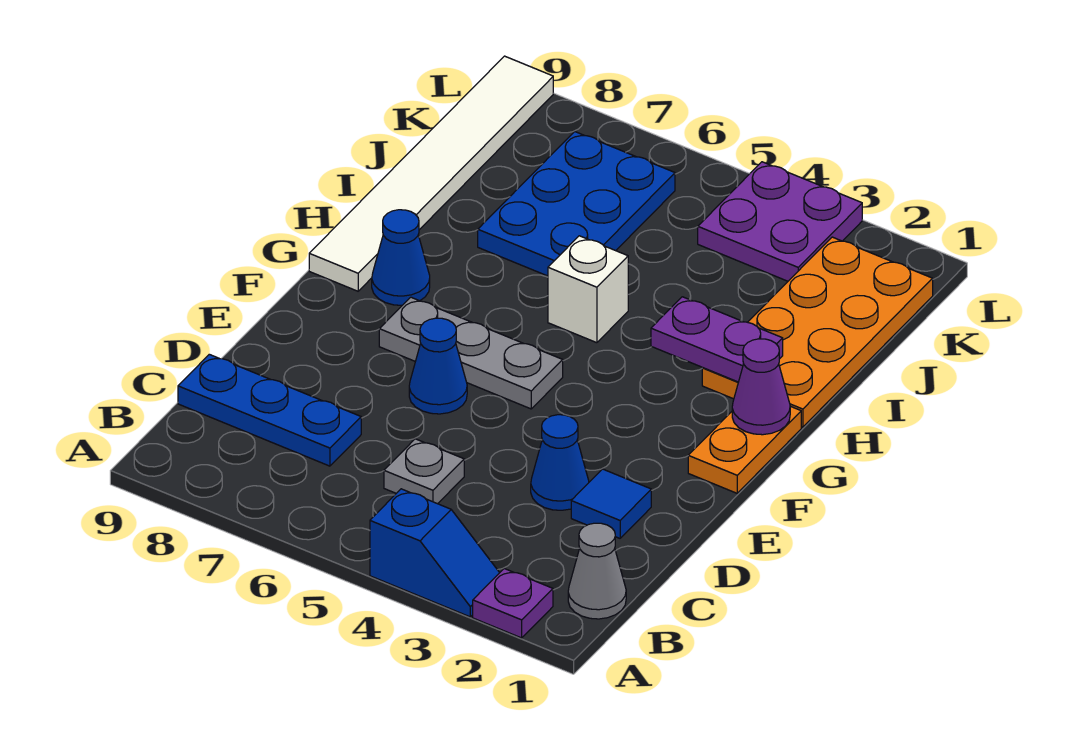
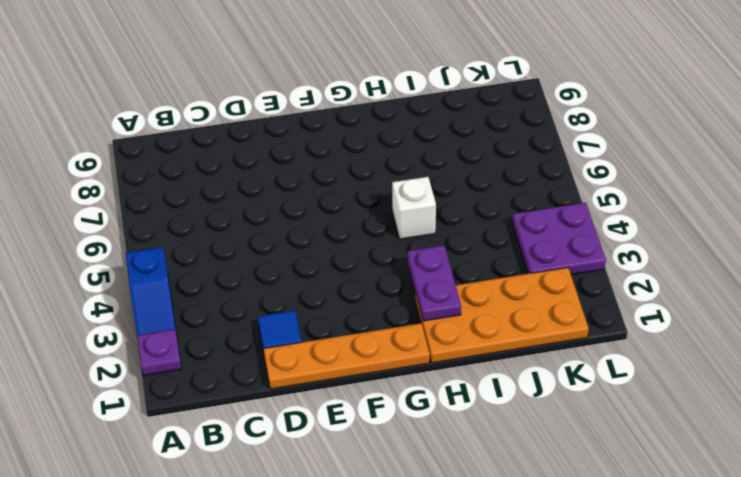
orange 1x4 plate [264,323,430,389] -> orange 1x2 plate [688,406,801,493]
none -> grey 1x1 cone [568,523,626,619]
none -> grey 1x1 plate [384,439,464,504]
none -> blue 1x3 plate [178,354,361,466]

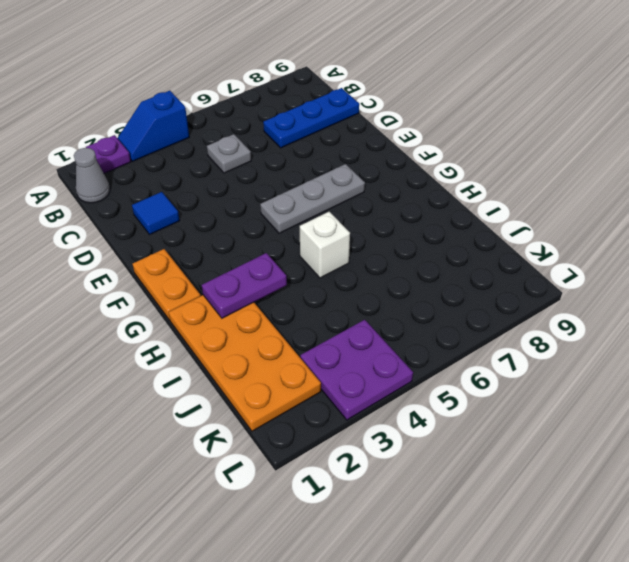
none -> blue 1x1 cone [531,415,589,510]
none -> blue 1x1 cone [409,318,467,414]
none -> blue 1x1 cone [372,210,430,305]

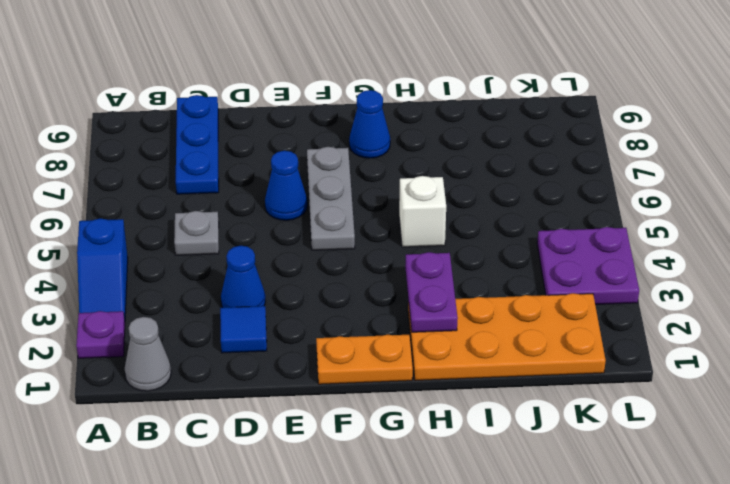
none -> white 1x6 tile [309,56,553,291]
none -> blue 2x3 plate [478,132,675,276]
none -> purple 1x1 cone [732,339,790,435]

